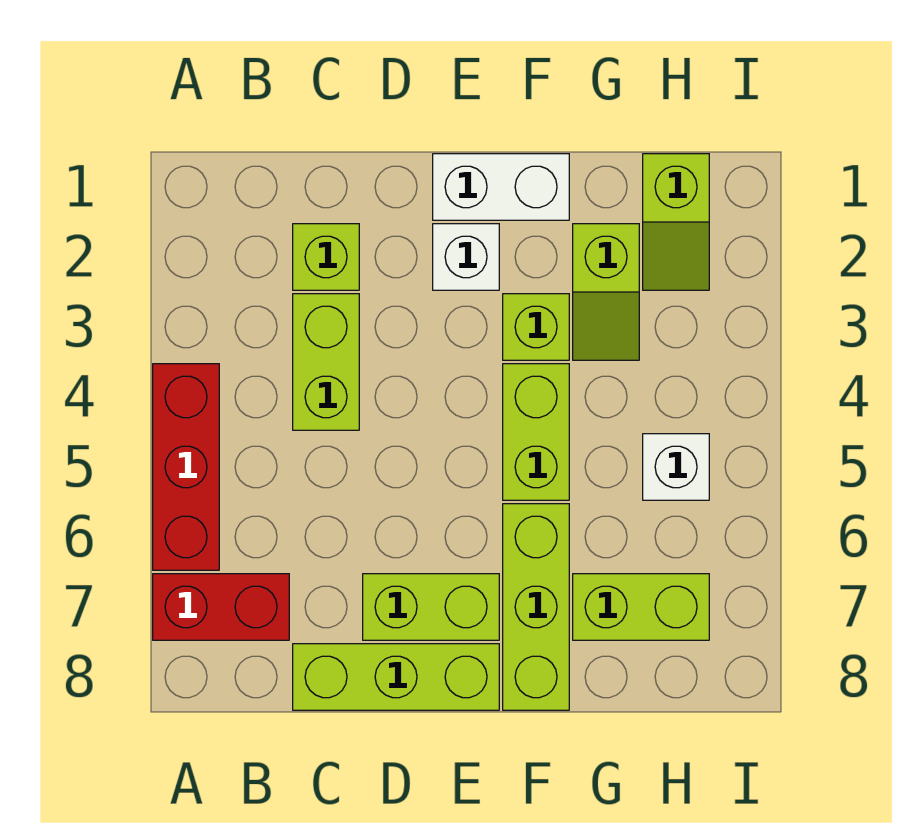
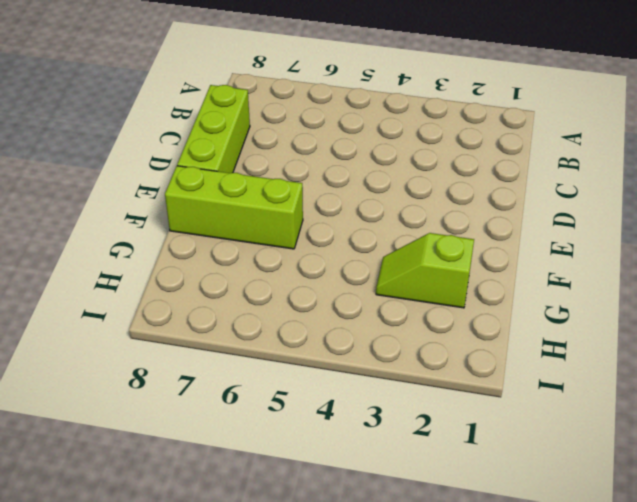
none -> red 1x3 brick [153,364,219,570]
none -> red 1x2 brick [153,574,289,640]
none -> lime 1x1 brick [293,224,359,290]

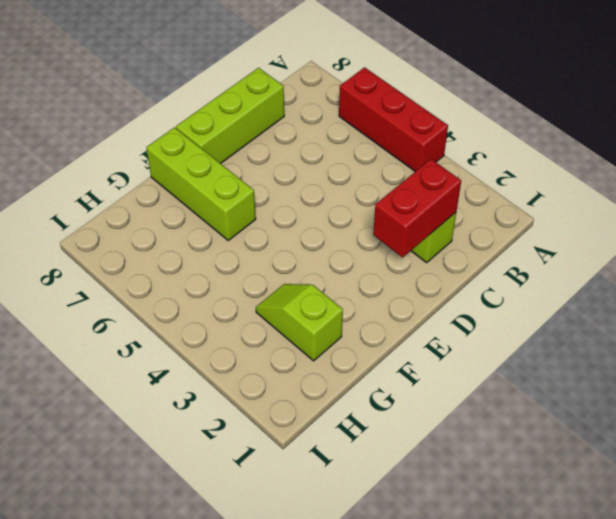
red 1x2 brick [373,159,461,257] -> red 1x2 brick moved to [153,574,289,640]
none -> lime 1x2 brick [293,294,359,430]
none -> lime 1x2 brick [363,574,499,640]
none -> white 1x2 brick [433,154,569,220]

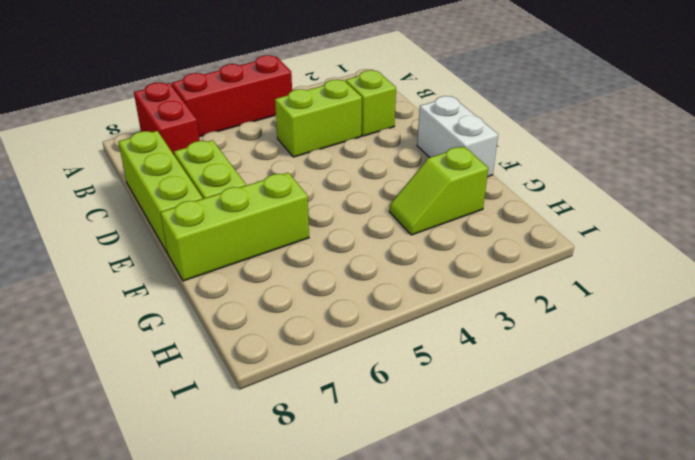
none -> white 1x1 brick [433,224,499,290]
none -> lime 1x1 brick [503,294,569,360]
none -> lime 1x2 brick [503,364,569,500]

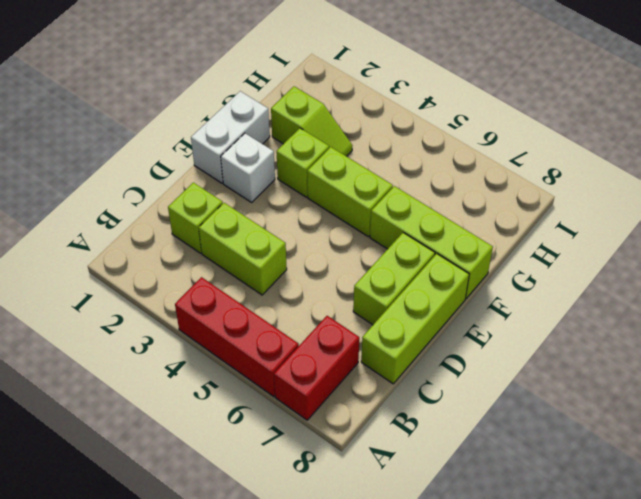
none -> lime 1x2 brick [573,574,709,640]
none -> lime 1x2 slope [643,154,709,290]
none -> white 1x1 brick [643,434,709,500]

